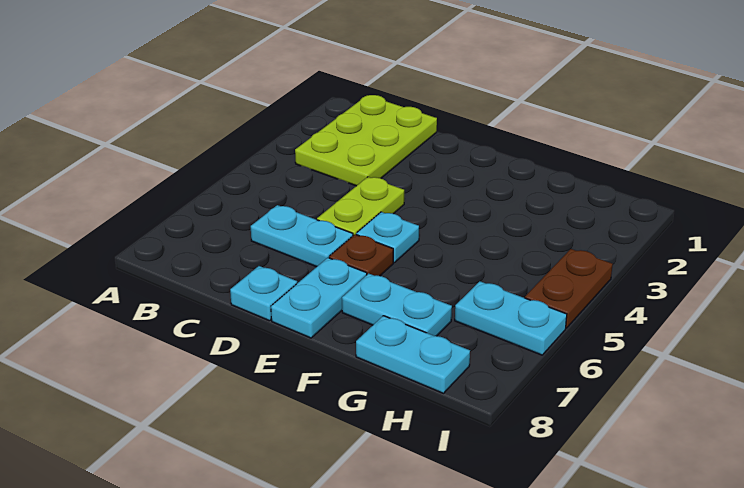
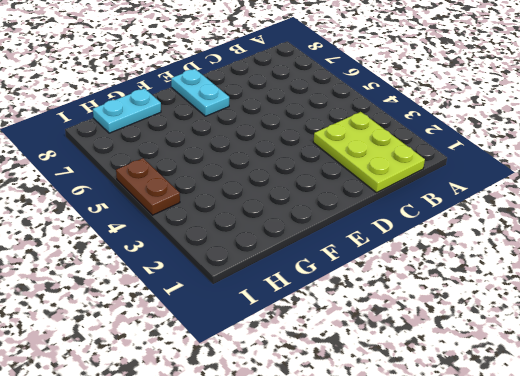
none -> cyan 1x2 plate [251,205,353,267]
none -> lime 1x2 plate [317,177,404,235]

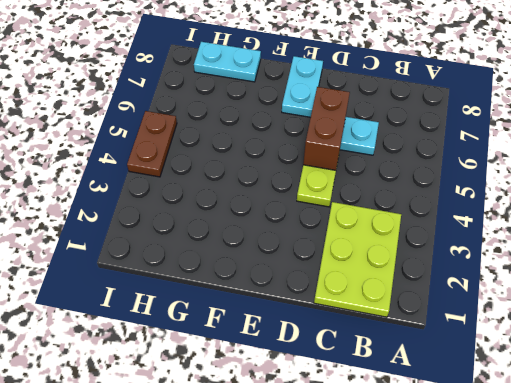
brown 1x2 brick [303,87,350,170] -> none
none -> cyan 1x1 plate [230,266,297,321]
none -> cyan 1x1 plate [356,212,419,263]

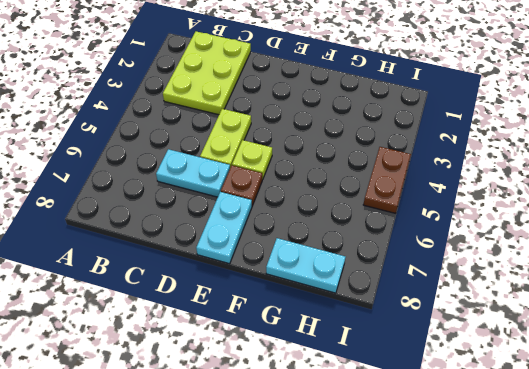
lime 1x1 plate [232,140,272,180] -> cyan 1x1 plate [356,212,419,263]
none -> cyan 1x1 plate [230,266,297,321]
none -> cyan 1x2 plate [342,273,452,336]

